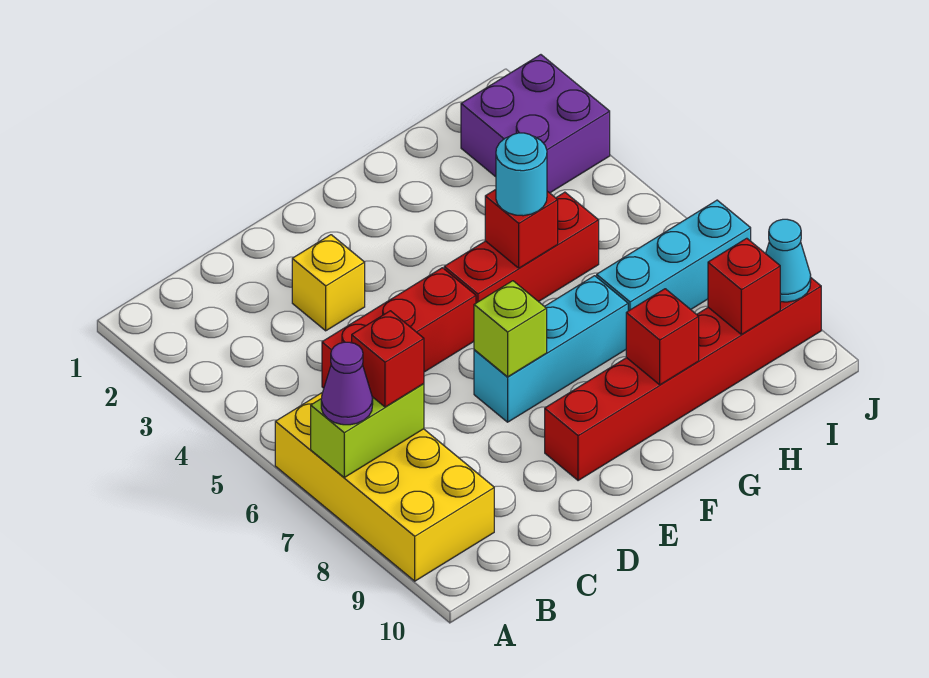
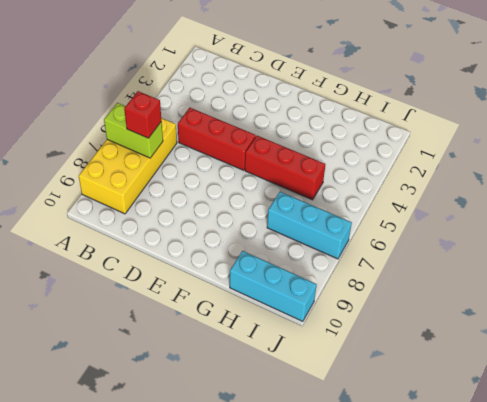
cyan 1x3 brick [230,251,317,322] -> cyan 1x3 brick moved to [474,276,628,422]
none -> yellow 1x1 brick [292,235,365,331]
none -> red 1x6 brick [545,278,821,481]
none -> purple 2x2 brick [461,55,610,193]

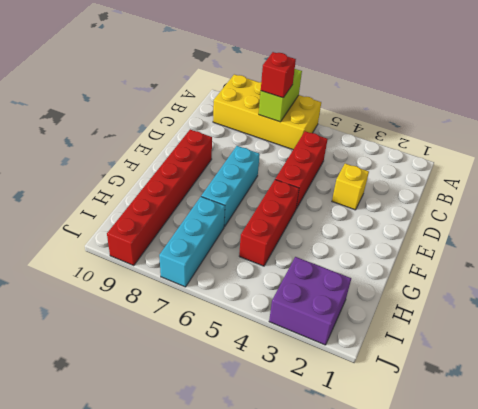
none -> lime 1x1 brick [474,281,547,377]
none -> red 1x1 brick [485,190,558,268]
none -> red 1x1 brick [626,289,699,385]

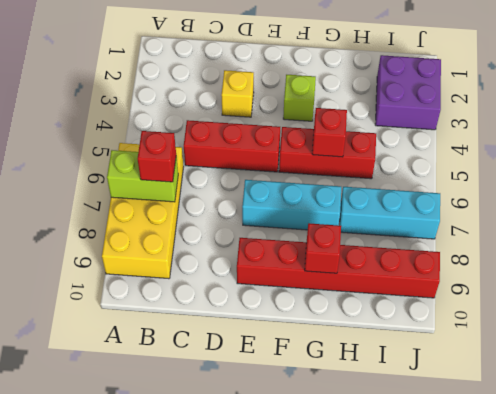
lime 1x1 brick [283,75,316,121] -> lime 1x1 brick moved to [474,281,547,377]
none -> red 1x1 brick [708,238,780,335]
none -> cyan 1x1 cone [766,219,811,302]
none -> purple 1x1 cone [321,342,373,425]

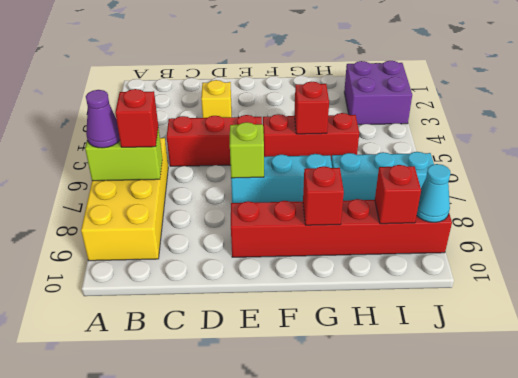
none -> cyan 1x1 round brick [496,133,547,216]

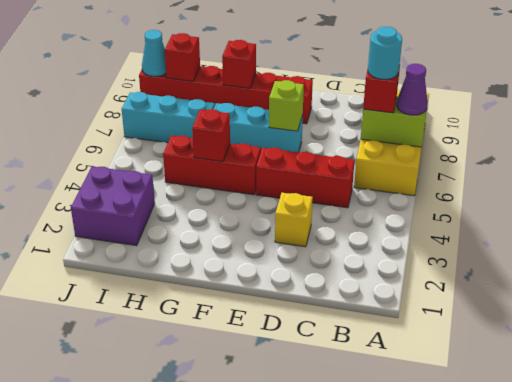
cyan 1x1 round brick [368,27,402,79] -> cyan 1x1 round brick moved to [496,133,547,216]

